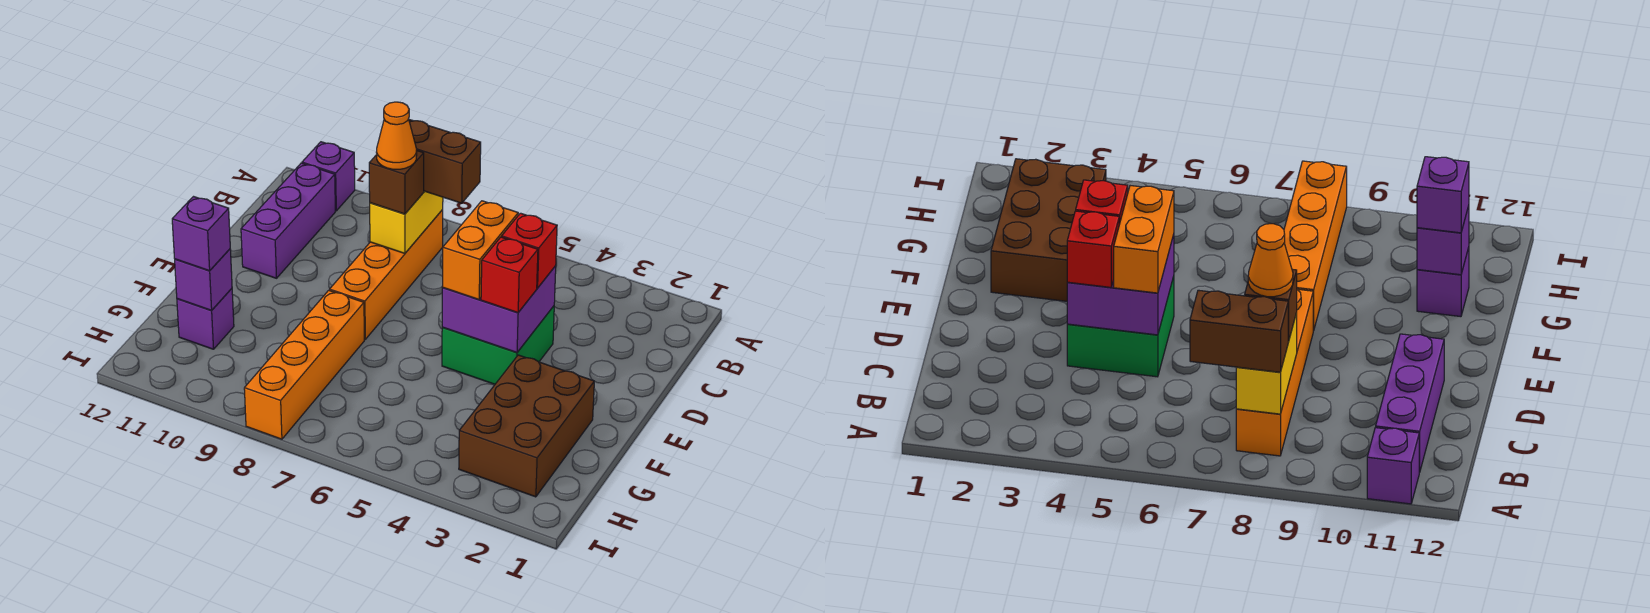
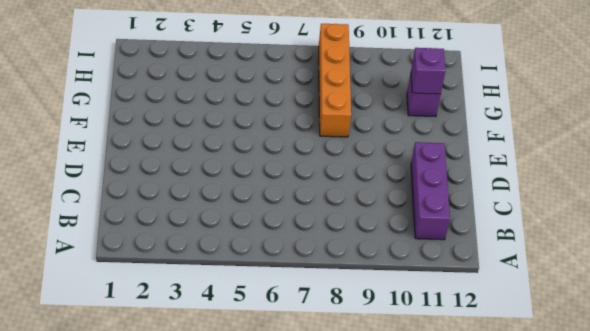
none -> purple 1x1 brick [302,142,355,211]
none -> orange 1x4 brick [330,210,443,339]
none -> green 2x2 brick [442,306,554,384]

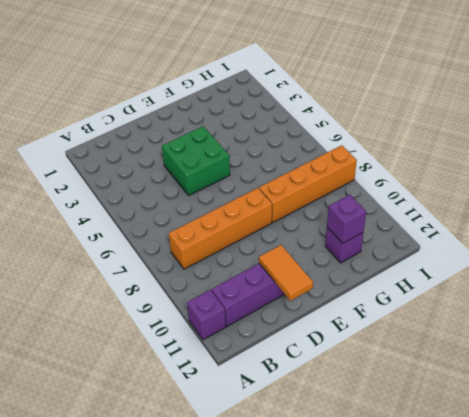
orange 1x2 tile [259,245,313,301] -> none
none -> brown 2x3 brick [459,355,594,497]
none -> yellow 1x2 brick [370,191,443,253]
none -> purple 2x2 brick [442,266,556,352]

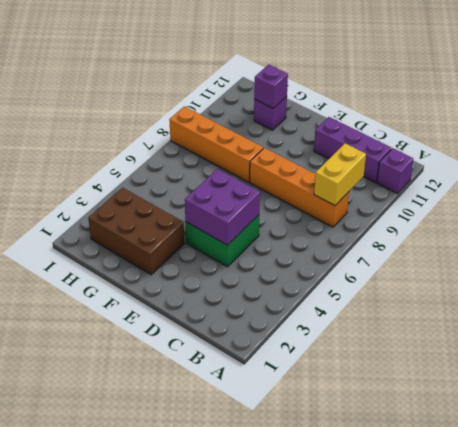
yellow 1x2 brick [314,143,366,206] -> yellow 1x2 brick turned to [370,191,443,253]
none -> brown 1x2 brick [409,120,481,203]
none -> brown 1x1 brick [369,151,424,214]
none -> red 1x1 brick [502,213,557,288]

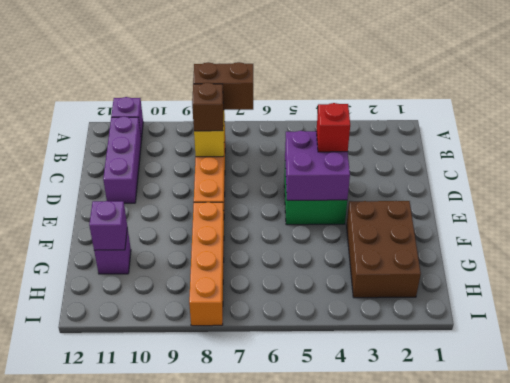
none -> orange 1x2 brick [442,201,518,299]
none -> red 1x1 brick [481,237,538,313]
none -> purple 1x1 brick [172,197,230,271]

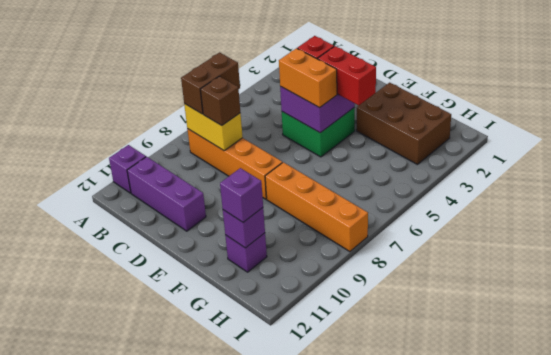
red 1x2 brick [318,46,376,105] -> red 1x1 brick [481,237,538,313]
none -> orange 1x1 cone [376,102,417,169]

